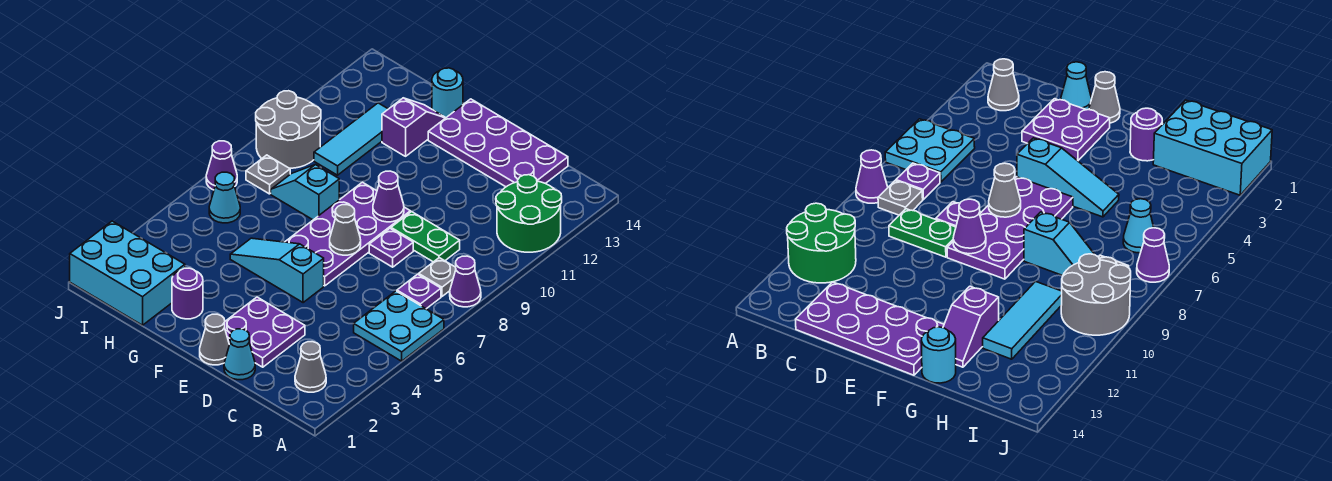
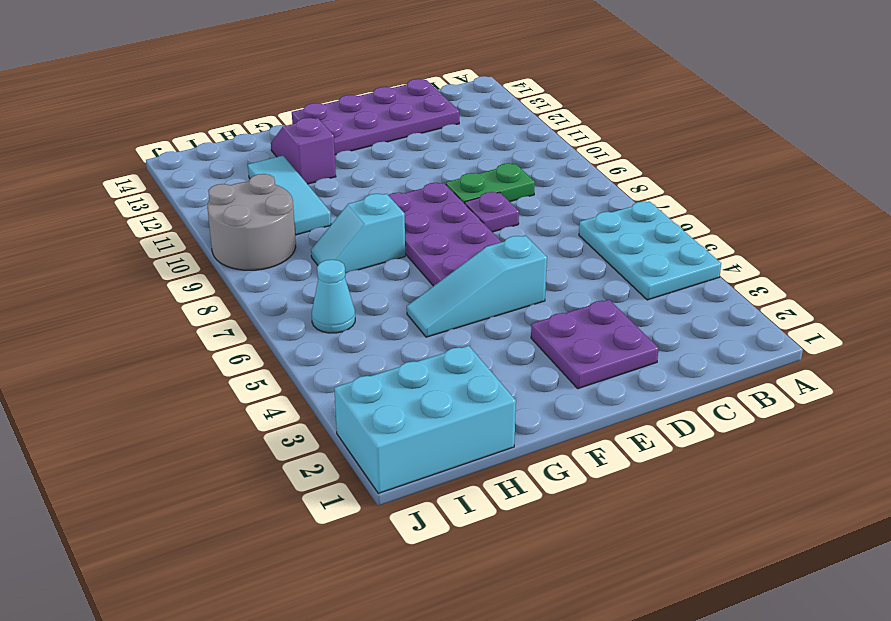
cyan 2x3 plate [579,201,721,300] -> cyan 2x2 plate [354,291,444,361]
none -> purple 1x1 cone [450,256,481,307]
none -> green 2x2 round brick [496,175,562,252]
none -> grey 1x1 cone [295,342,326,392]

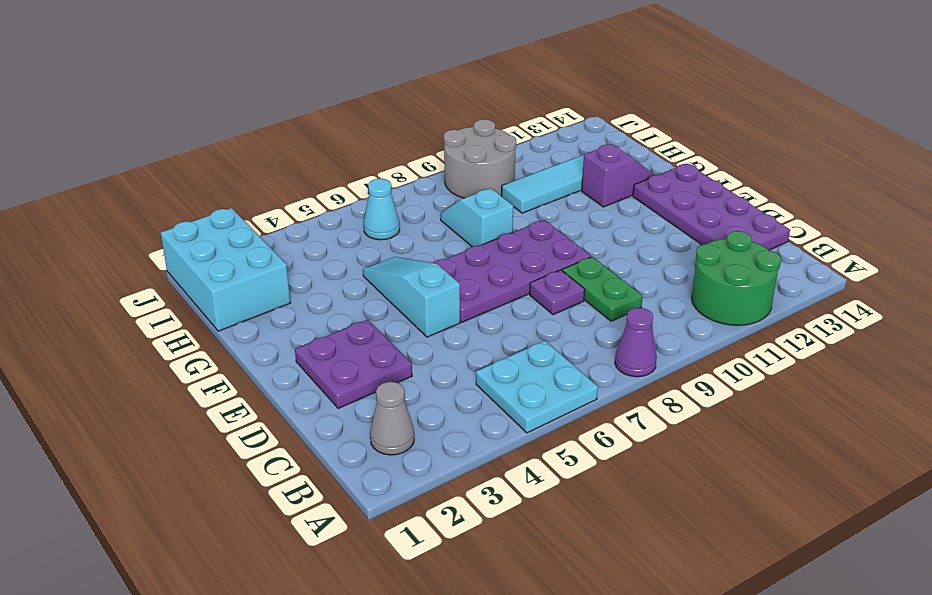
none -> purple 1x1 plate [397,274,441,309]
none -> grey 1x1 plate [419,258,456,296]
none -> cyan 1x1 cone [224,329,255,380]

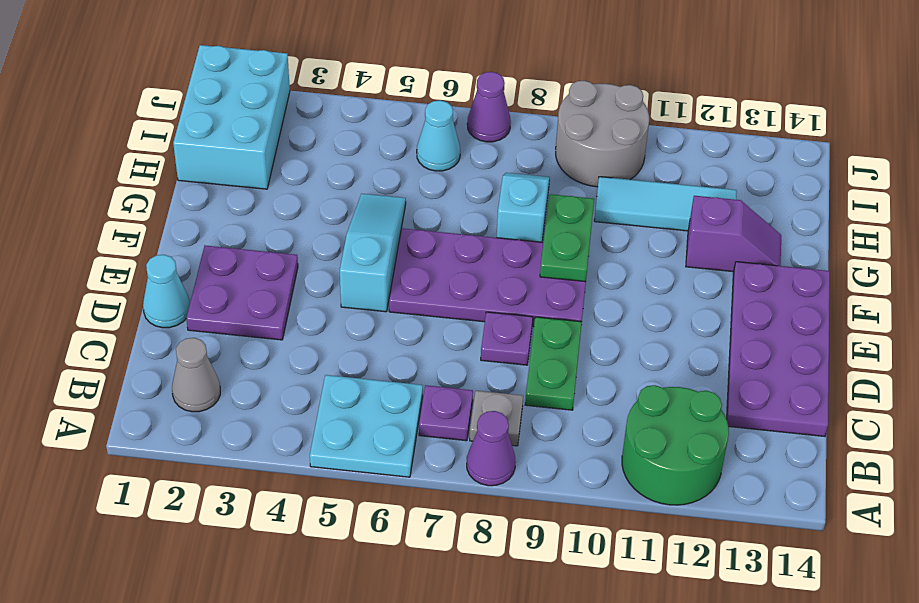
green 1x2 plate [540,194,594,282] -> none
none -> grey 1x1 cone [200,314,229,365]
none -> purple 1x1 round brick [172,268,203,319]
none -> cyan 1x1 round brick [432,68,463,117]

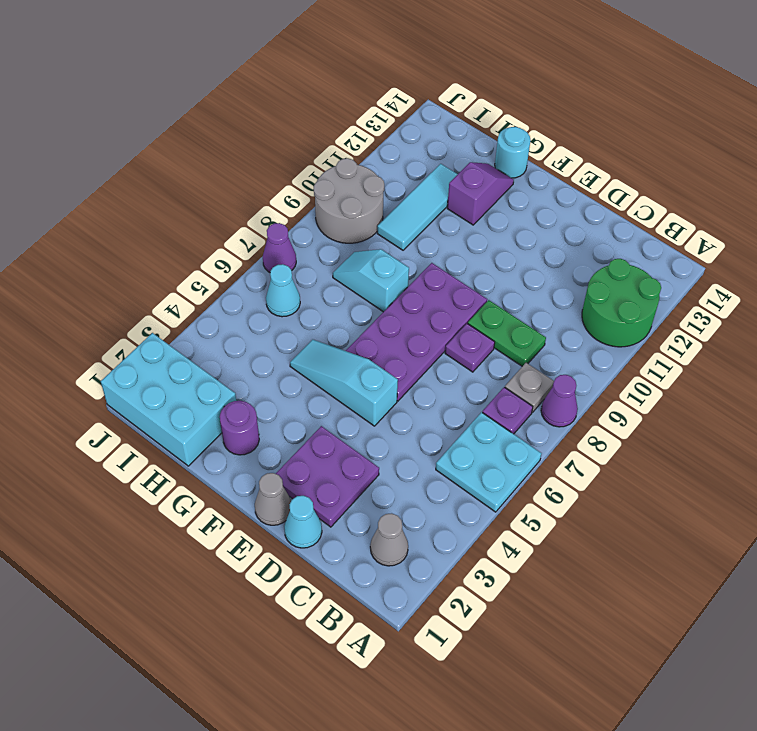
none -> purple 2x4 plate [428,99,568,187]
none -> grey 1x1 plate [246,155,290,194]
none -> grey 1x1 cone [330,205,361,255]

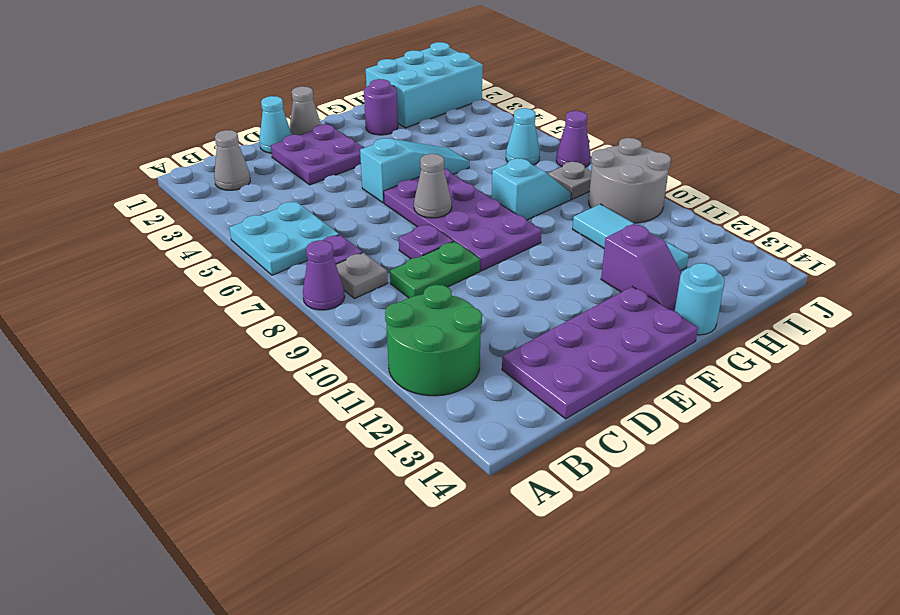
none -> purple 1x1 cone [373,171,404,222]

